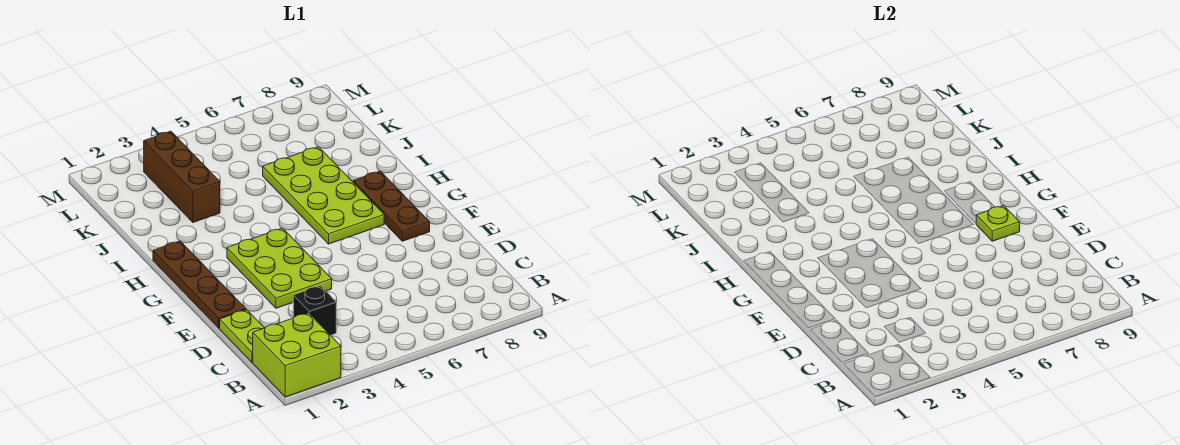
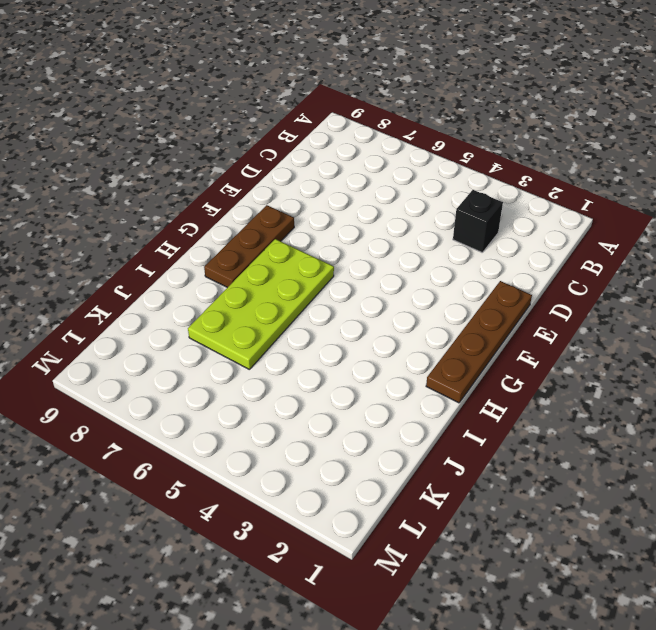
none -> lime 2x2 brick [253,313,341,397]
none -> lime 1x2 plate [220,310,264,363]

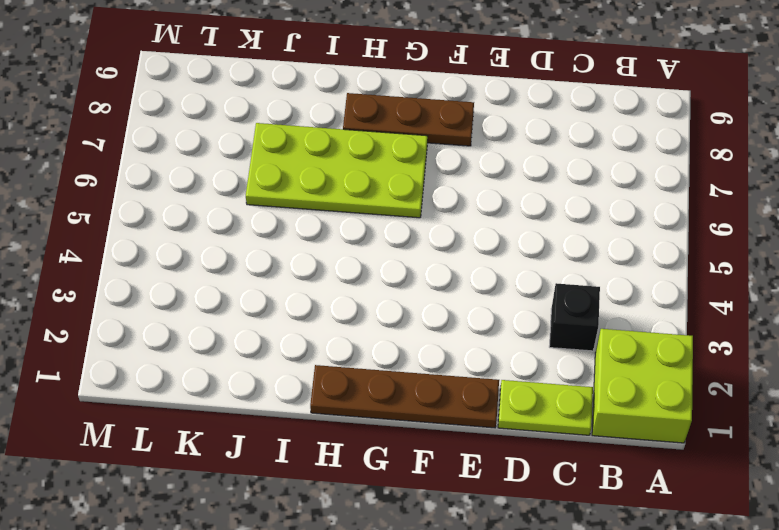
none -> lime 2x3 plate [227,228,332,308]
none -> brown 1x3 brick [144,131,220,222]

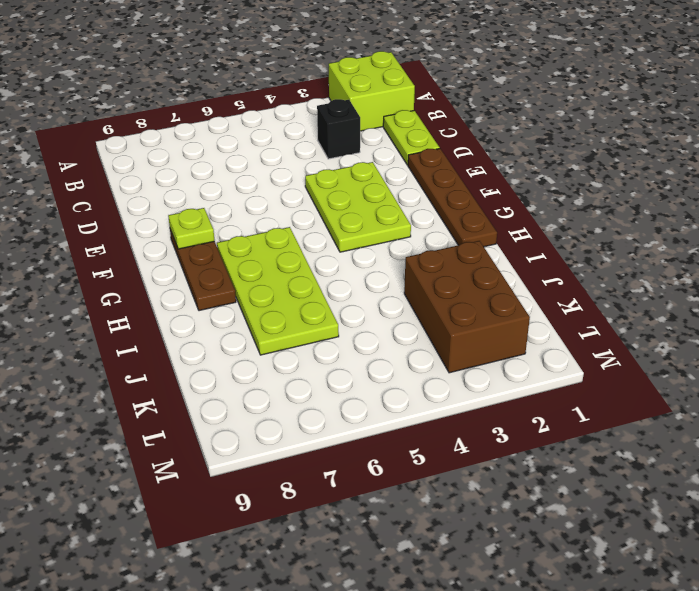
brown 2x3 brick [404,241,530,373] -> brown 1x3 brick [144,131,220,222]

